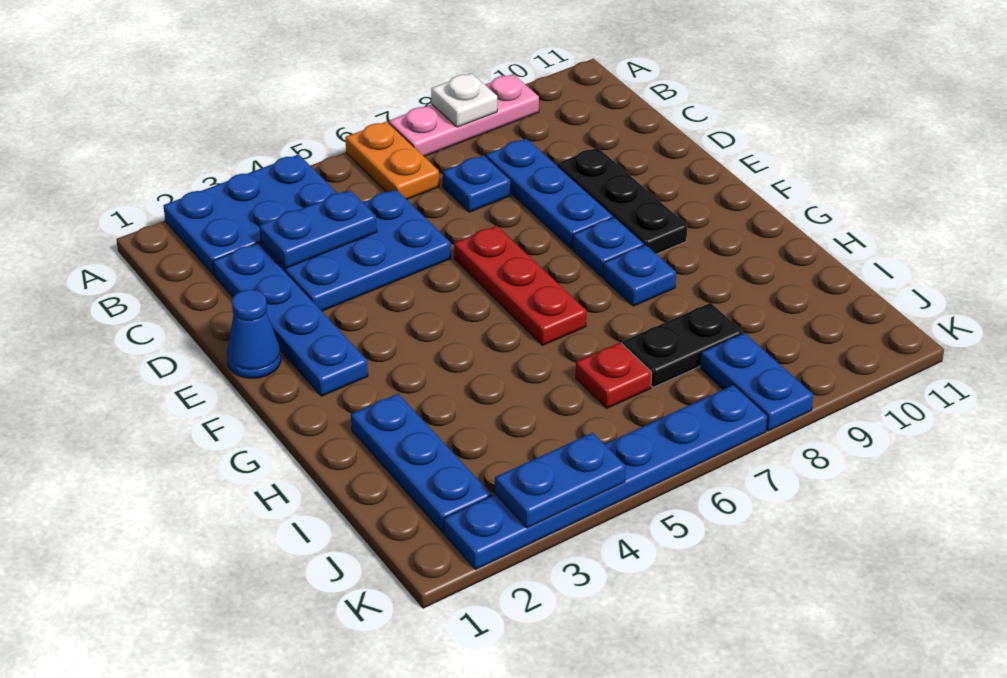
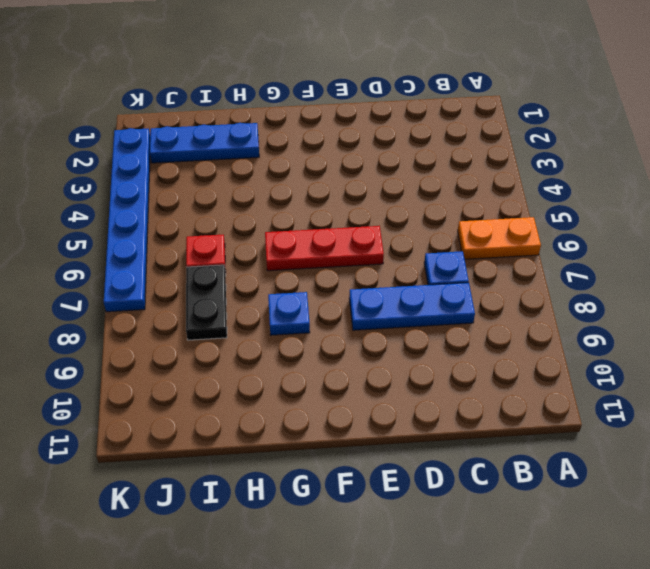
none -> blue 2x3 plate [163,154,337,275]
none -> pink 1x3 plate [389,74,539,156]
none -> blue 1x4 plate [213,243,368,396]

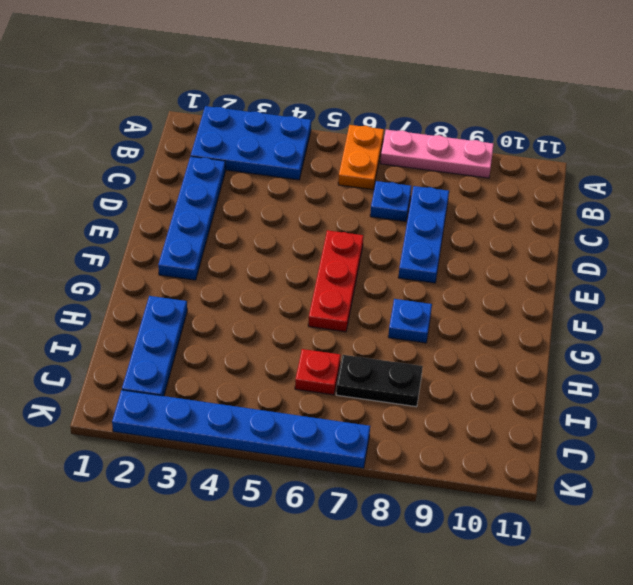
none -> blue 2x3 plate [261,190,451,311]
none -> black 1x3 plate [557,147,687,254]
none -> blue 1x1 cone [227,290,281,378]

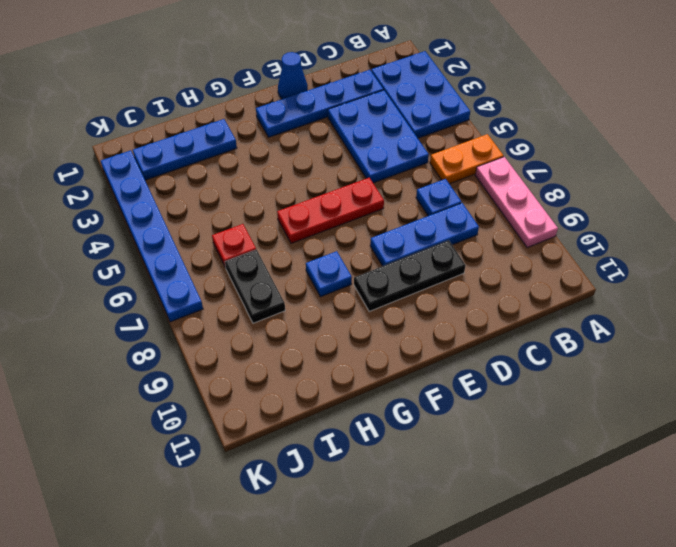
none -> blue 1x1 plate [573,217,644,277]
none -> blue 1x2 plate [700,333,813,431]
none -> white 1x1 plate [431,73,497,127]

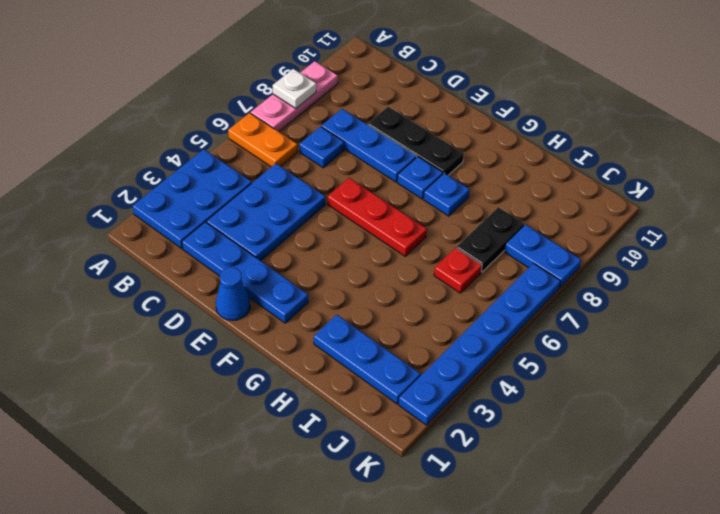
none -> blue 1x2 plate [259,190,377,268]
none -> blue 1x2 plate [495,433,626,528]

